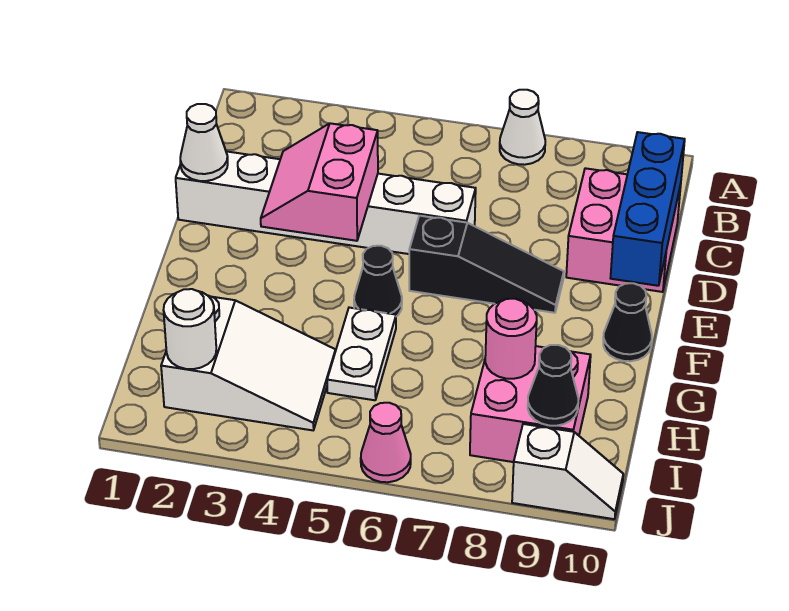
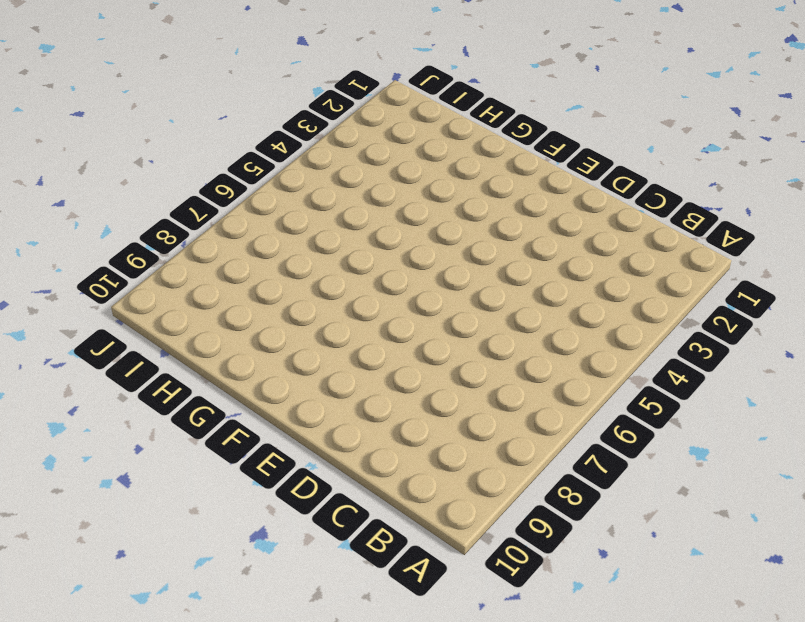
none -> white 1x1 cone [500,90,545,165]
none -> pink 2x2 brick [566,168,681,292]
none -> white 1x6 brick [176,151,476,254]

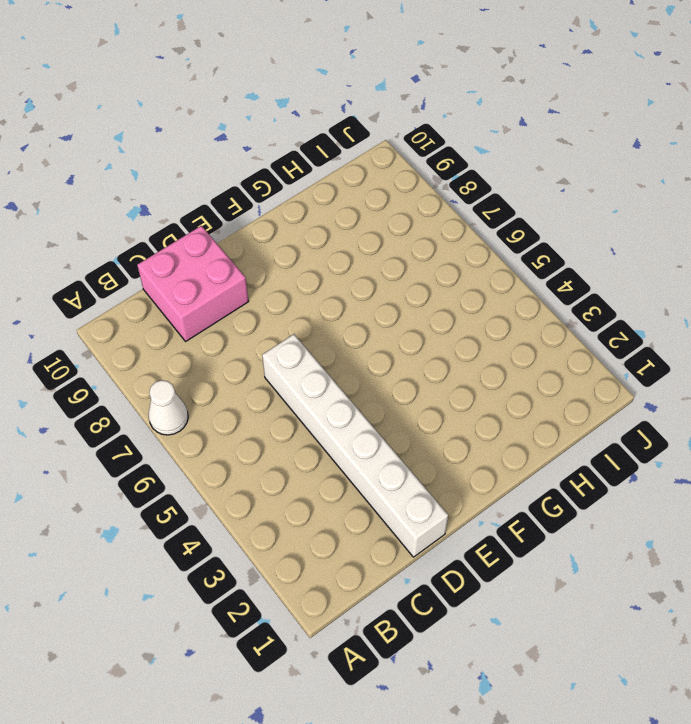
none -> black 1x3 slope [409,216,564,313]
none -> black 1x1 cone [354,246,402,316]
none -> black 1x1 cone [603,283,652,361]

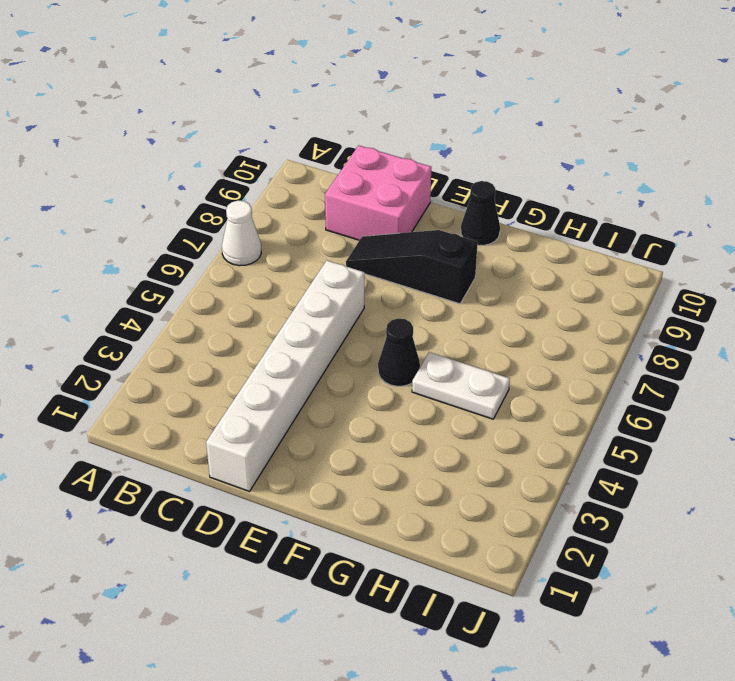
black 1x3 slope [346,230,478,304] -> black 1x3 slope turned to [409,216,564,313]
none -> white 2x3 slope [161,296,336,430]
none -> pink 2x2 brick [470,346,591,462]
none -> pink 1x1 cone [361,403,411,482]

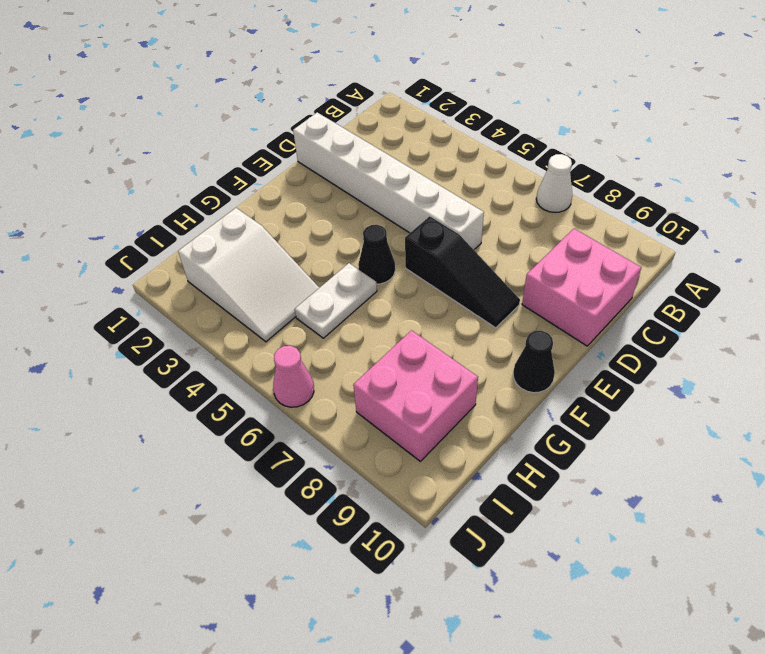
none -> white 1x2 slope [512,424,623,519]
none -> blue 1x3 brick [611,132,685,286]
none -> white 1x1 cone [180,104,228,181]

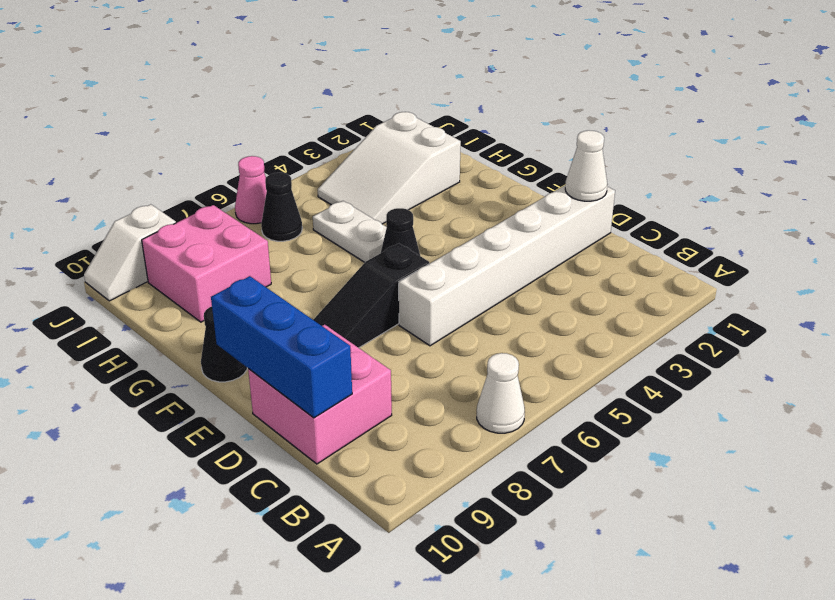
black 1x1 cone [261,173,302,241] -> black 1x1 cone moved to [528,345,578,426]
none -> pink 2x2 slope [261,123,378,241]
none -> pink 1x1 round brick [485,299,537,379]
none -> white 1x1 round brick [163,289,216,369]

